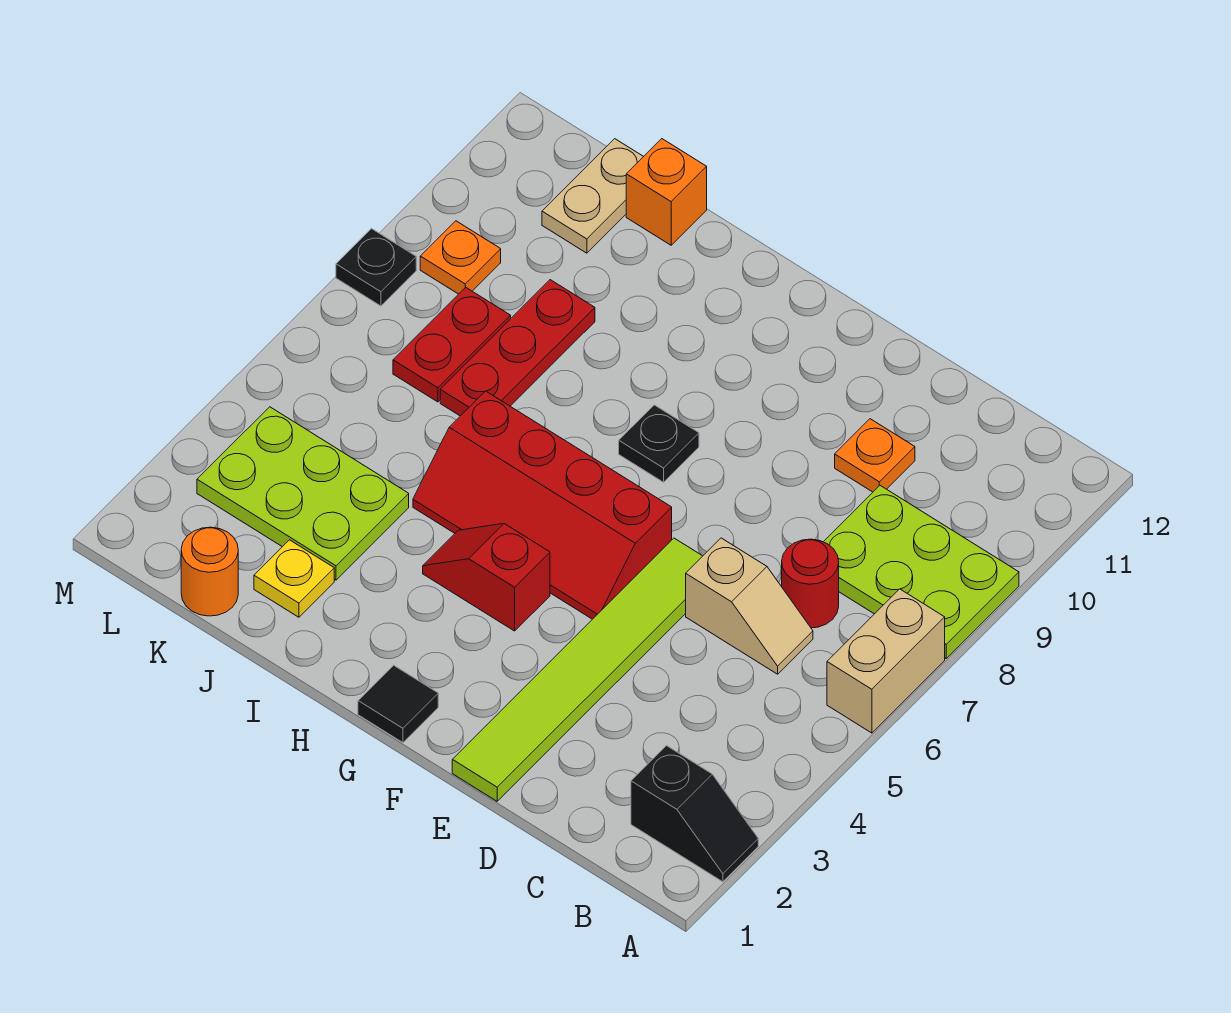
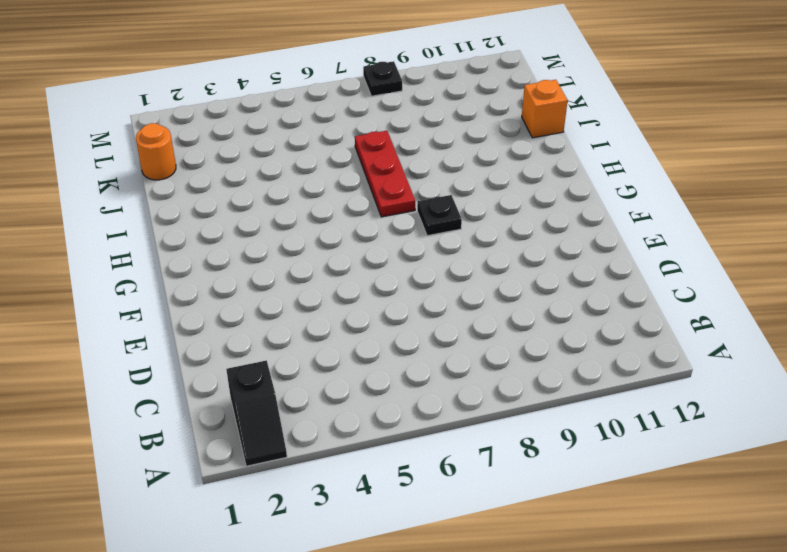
red 1x3 plate [355,131,415,217] -> red 1x3 plate turned to [440,280,595,416]
none -> tan 1x2 brick [827,589,945,733]
none -> lime 2x3 plate [824,486,1019,658]
none -> tan 1x2 slope [686,538,813,674]

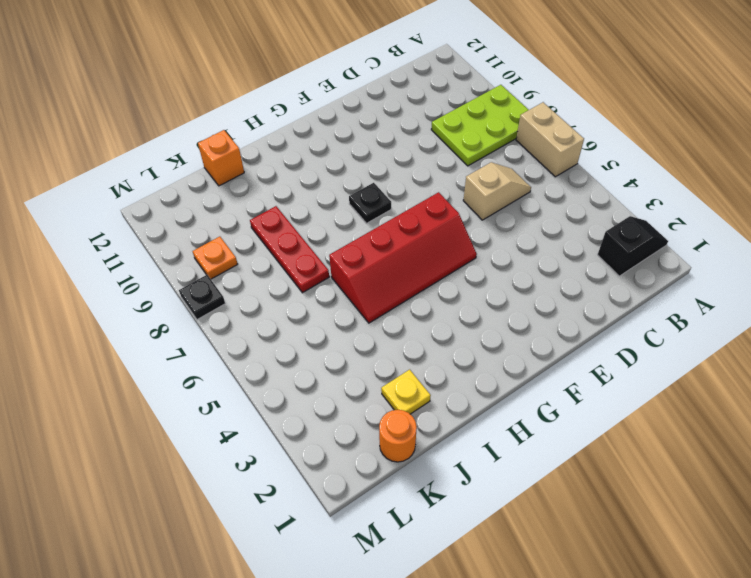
none -> red 1x1 round brick [782,539,839,628]
none -> orange 1x1 plate [835,419,915,492]
none -> lime 1x6 tile [452,538,702,801]

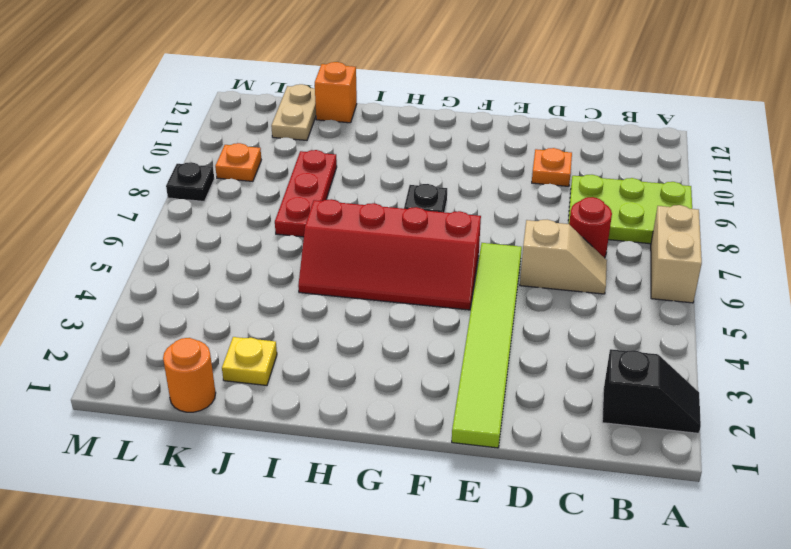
none -> black 1x1 tile [358,665,438,743]
none -> red 1x2 slope [423,523,550,631]
none -> lime 2x3 plate [197,407,409,580]

